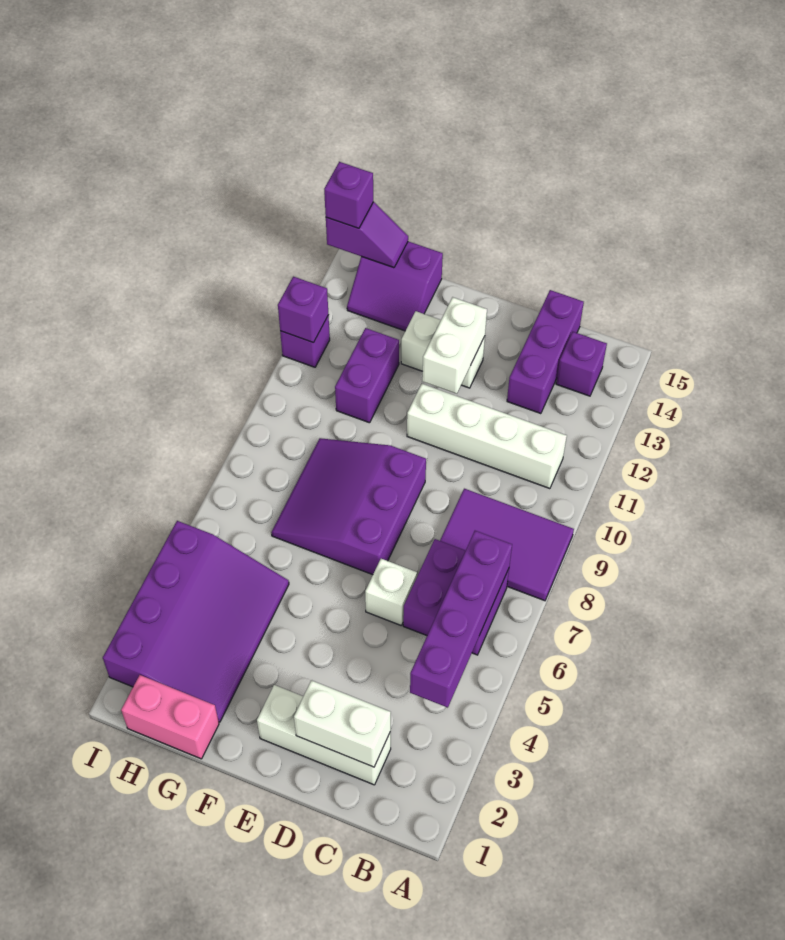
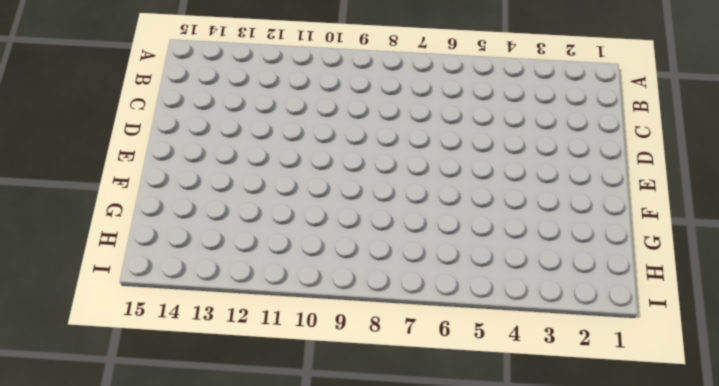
none -> purple 2x3 tile [440,489,574,601]
none -> purple 2x2 brick [403,539,509,655]
none -> white 1x4 brick [407,384,567,489]

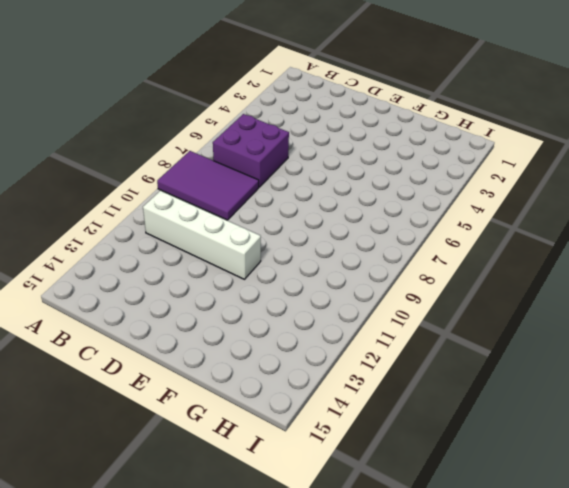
none -> purple 1x1 brick [556,332,607,396]
none -> white 1x3 brick [257,685,391,785]
none -> purple 1x3 brick [507,290,584,414]

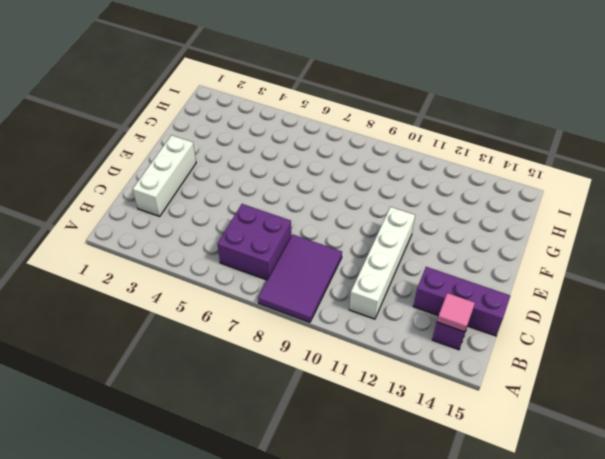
pink 1x1 tile [437,293,475,332] -> none
none -> white 1x1 brick [365,559,417,625]
none -> purple 3x3 slope [271,438,426,575]
none -> white 1x2 brick [401,311,485,388]

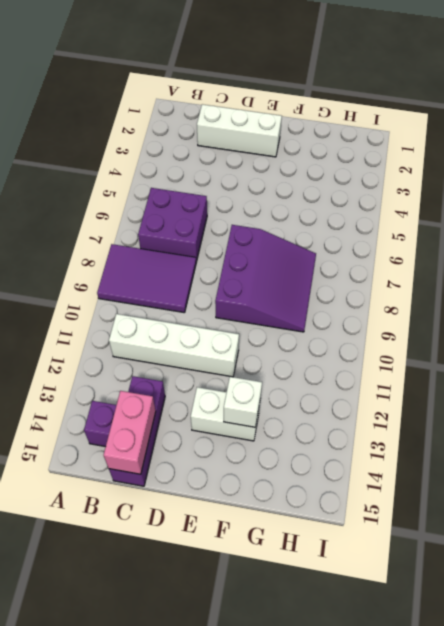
pink 1x2 brick [104,391,156,474] -> pink 1x2 brick turned to [121,675,219,759]
white 1x1 brick [224,377,262,427] -> white 1x1 brick moved to [365,559,417,625]
none -> purple 3x4 slope [103,521,289,722]
none -> purple 1x2 brick [335,328,399,423]
none -> purple 2x2 slope [347,241,443,331]

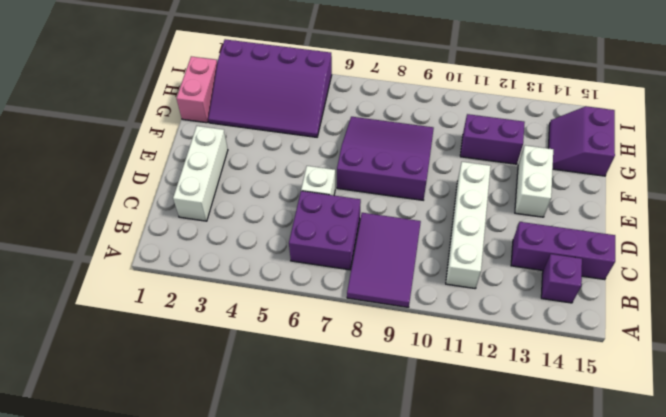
none -> purple 1x1 brick [280,315,330,367]
none -> purple 1x4 brick [410,531,512,708]
none -> white 1x2 brick [294,680,391,767]

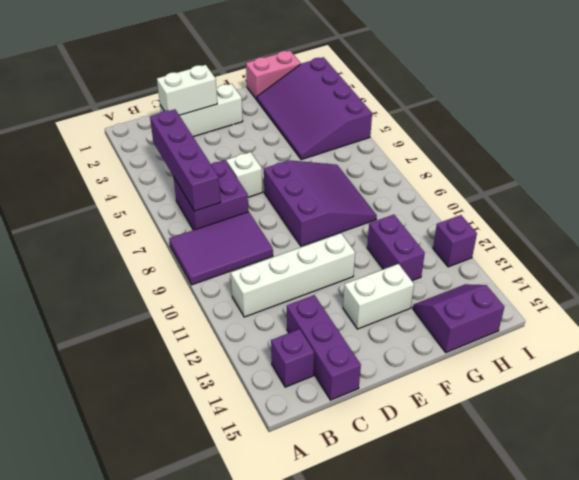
none -> white 1x2 brick [422,297,487,394]
none -> purple 1x2 slope [326,202,408,268]
none -> purple 1x1 brick [278,277,329,343]

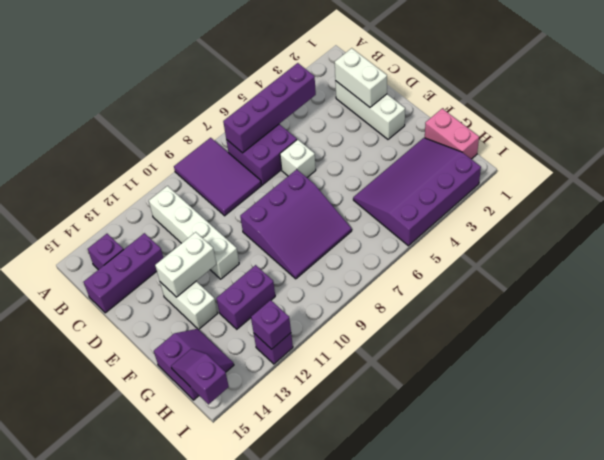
none -> purple 1x1 brick [324,162,373,228]

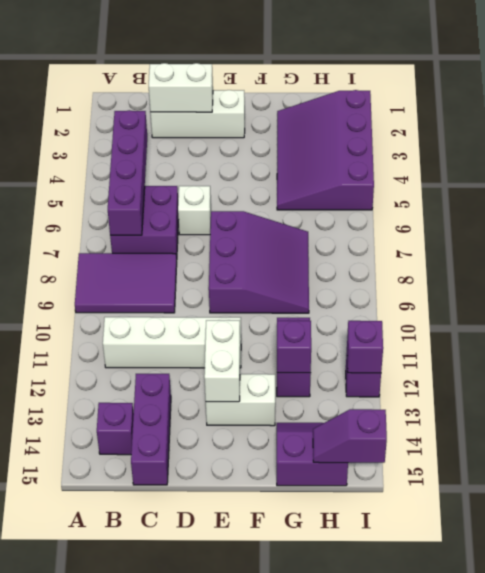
purple 1x1 brick [277,321,311,373] -> purple 1x1 brick moved to [324,162,373,228]
none -> pink 1x2 brick [121,675,219,759]

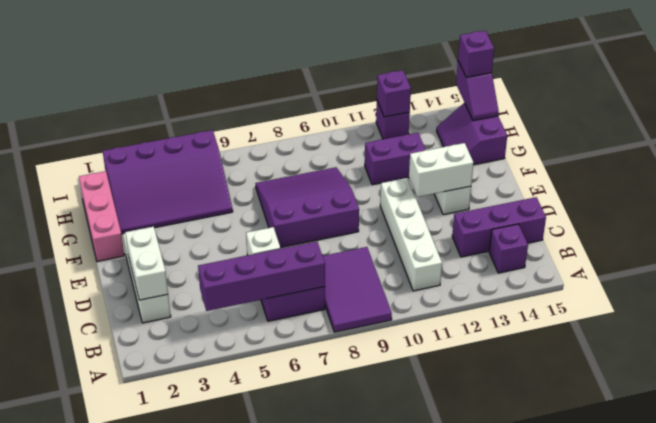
pink 1x3 brick [79,171,124,261] -> pink 1x2 brick [121,675,219,759]

